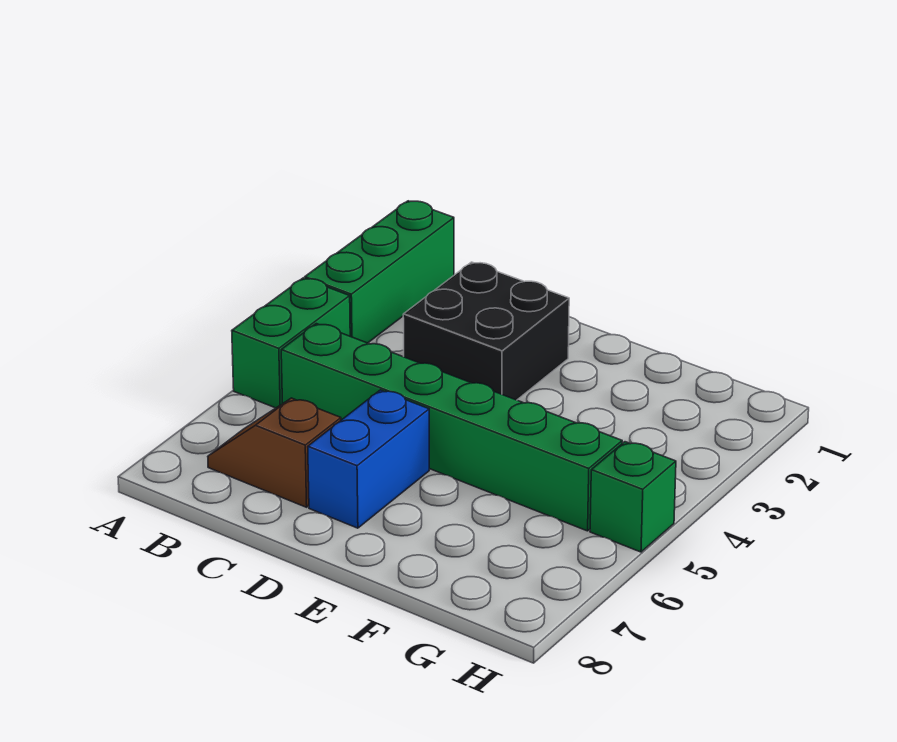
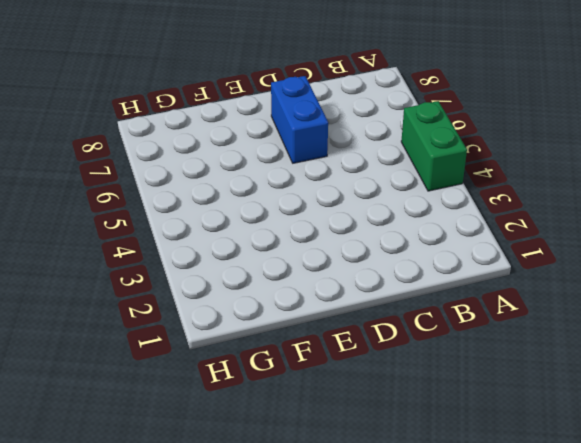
none -> green 1x3 brick [305,201,454,343]
none -> green 1x6 brick [281,324,622,531]

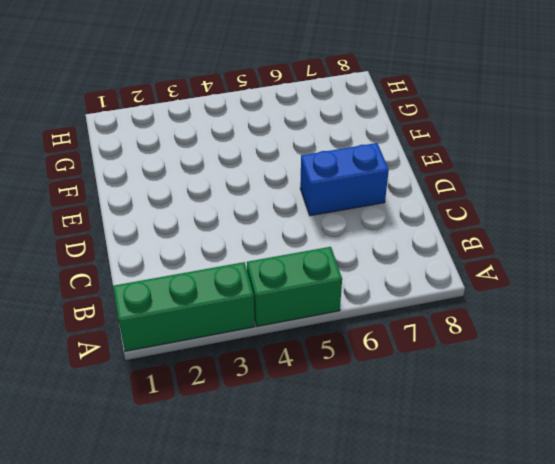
none -> green 1x6 brick [281,324,622,531]
none -> brown 1x2 slope [208,398,341,507]

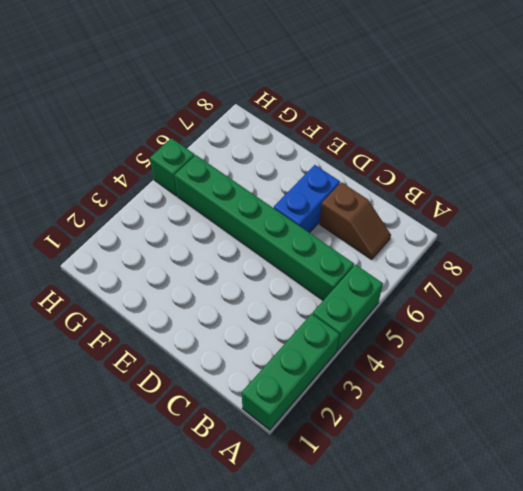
none -> black 2x2 brick [403,262,569,400]

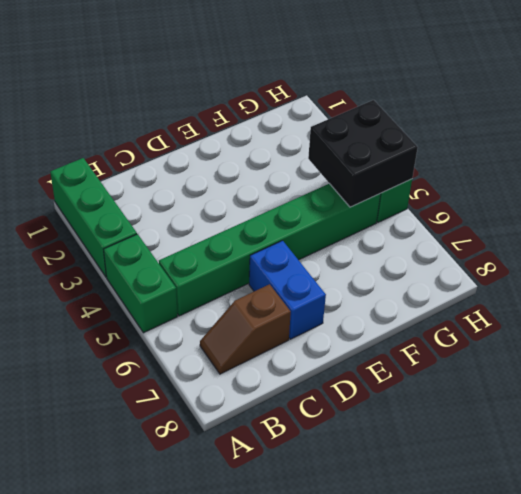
black 2x2 brick [308,100,418,207] -> black 2x2 brick moved to [403,262,569,400]

